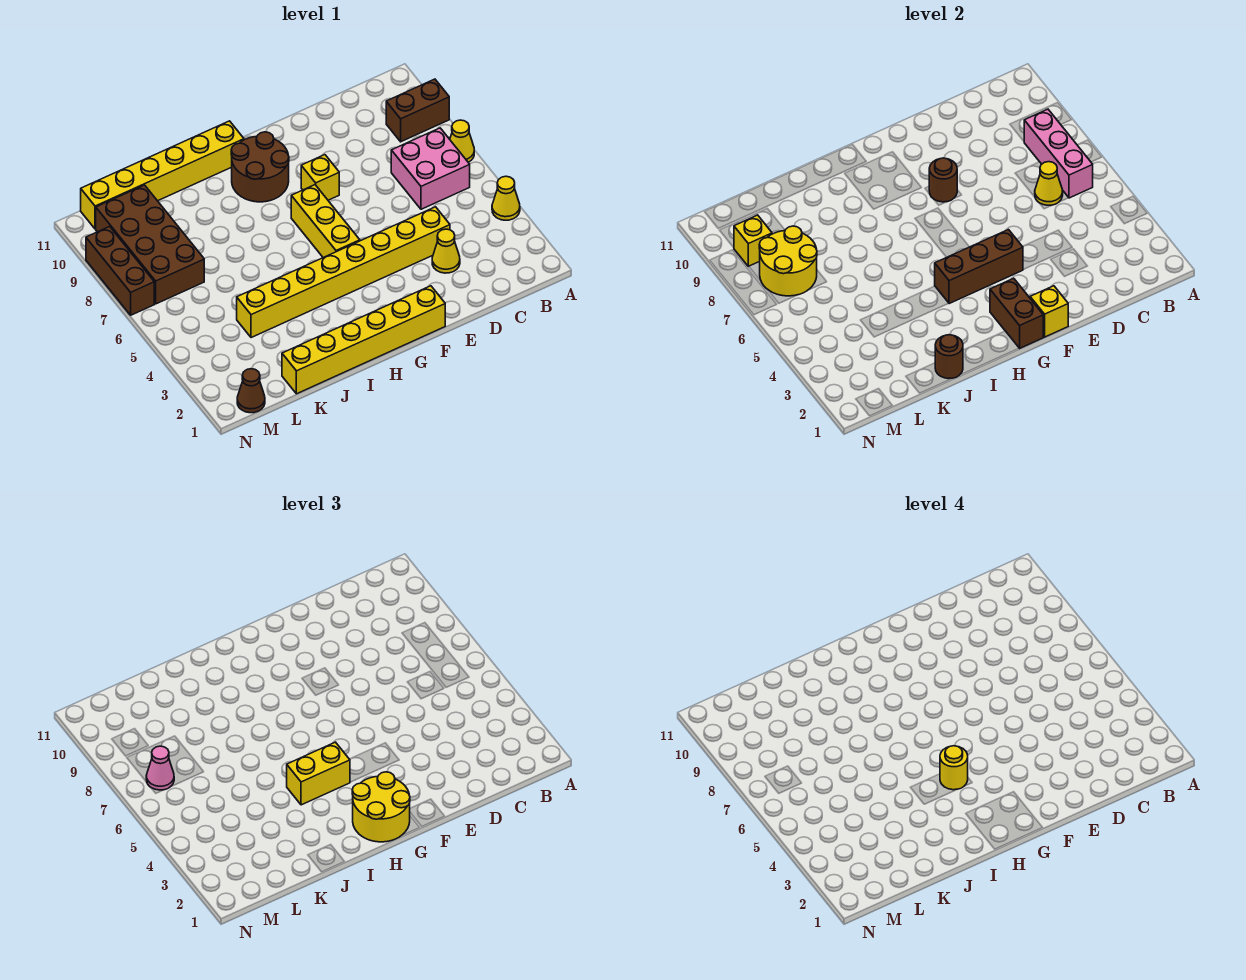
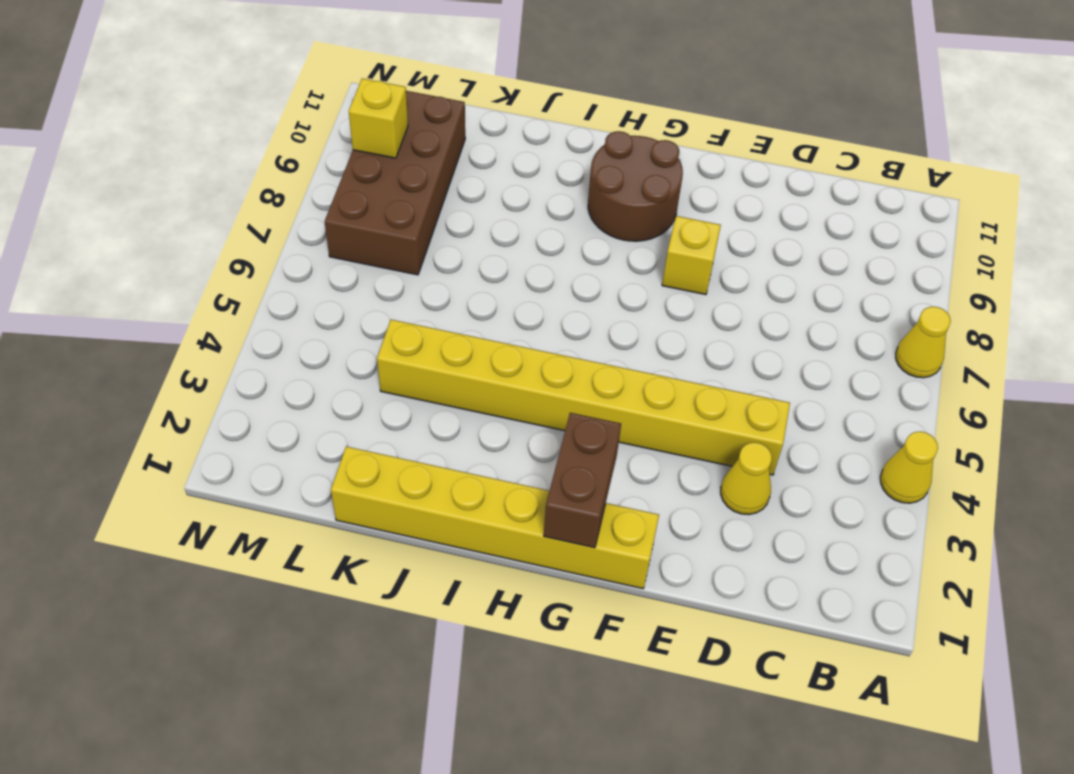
none -> brown 1x2 brick [386,79,449,142]
none -> pink 2x2 brick [391,128,470,209]
none -> yellow 1x3 brick [291,185,360,258]

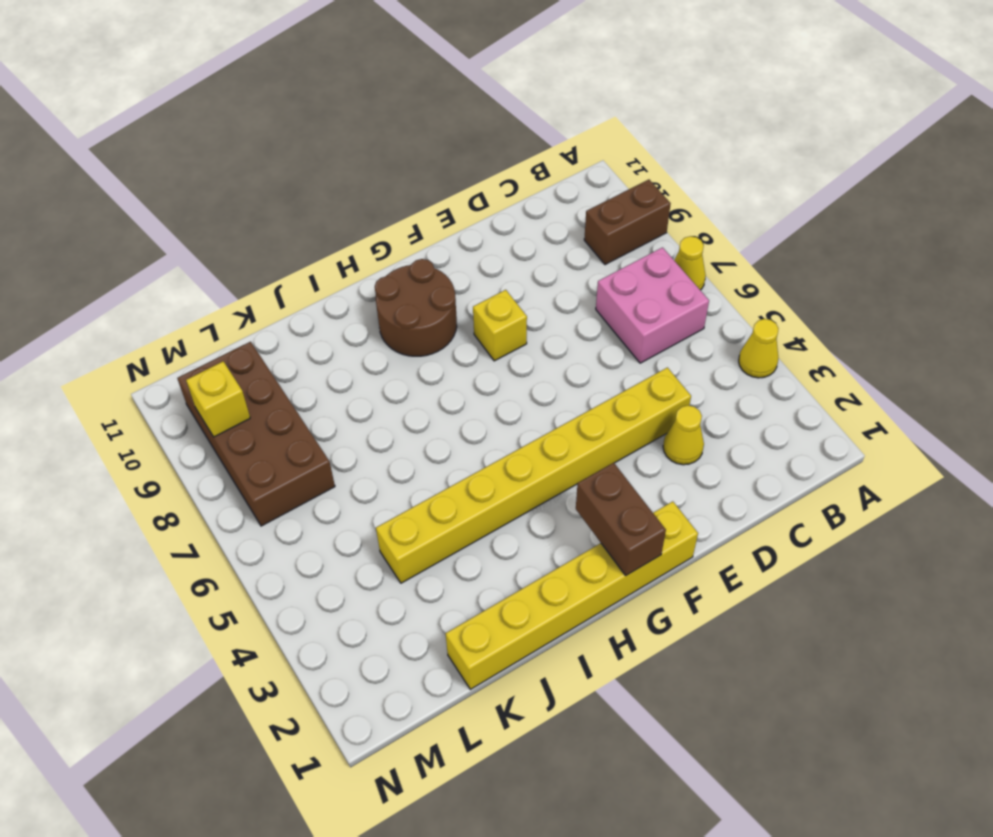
none -> yellow 1x3 brick [291,185,360,258]
none -> yellow 1x6 brick [81,121,244,229]
none -> brown 1x1 cone [237,369,265,413]

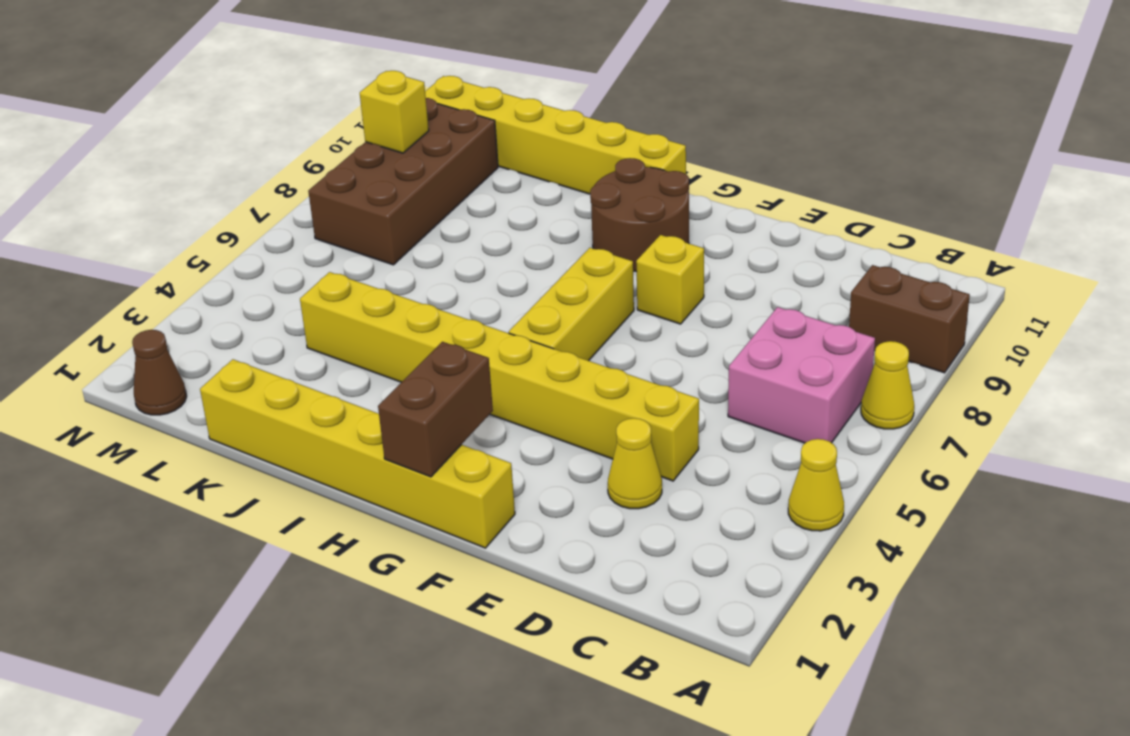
none -> brown 1x3 brick [86,227,154,315]
none -> pink 1x3 brick [1024,109,1093,198]
none -> yellow 1x1 cone [1035,162,1063,206]

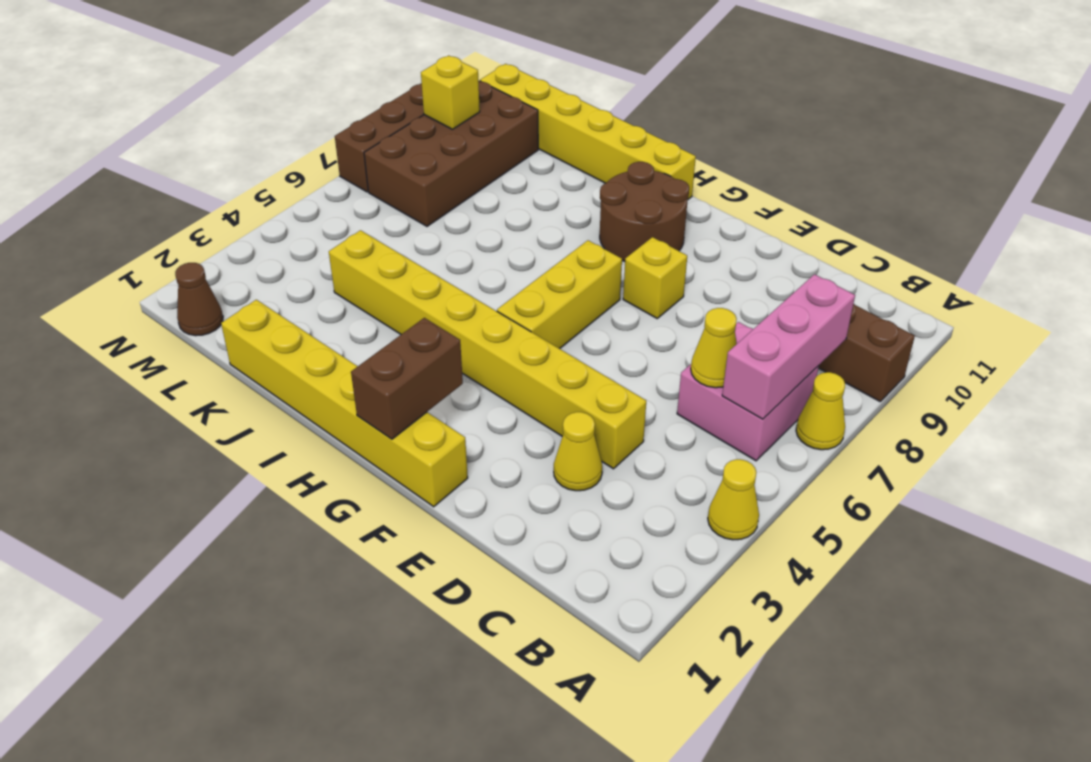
none -> yellow 1x1 brick [1030,286,1068,337]
none -> brown 1x3 brick [935,230,1023,304]
none -> brown 1x1 round brick [929,158,957,202]

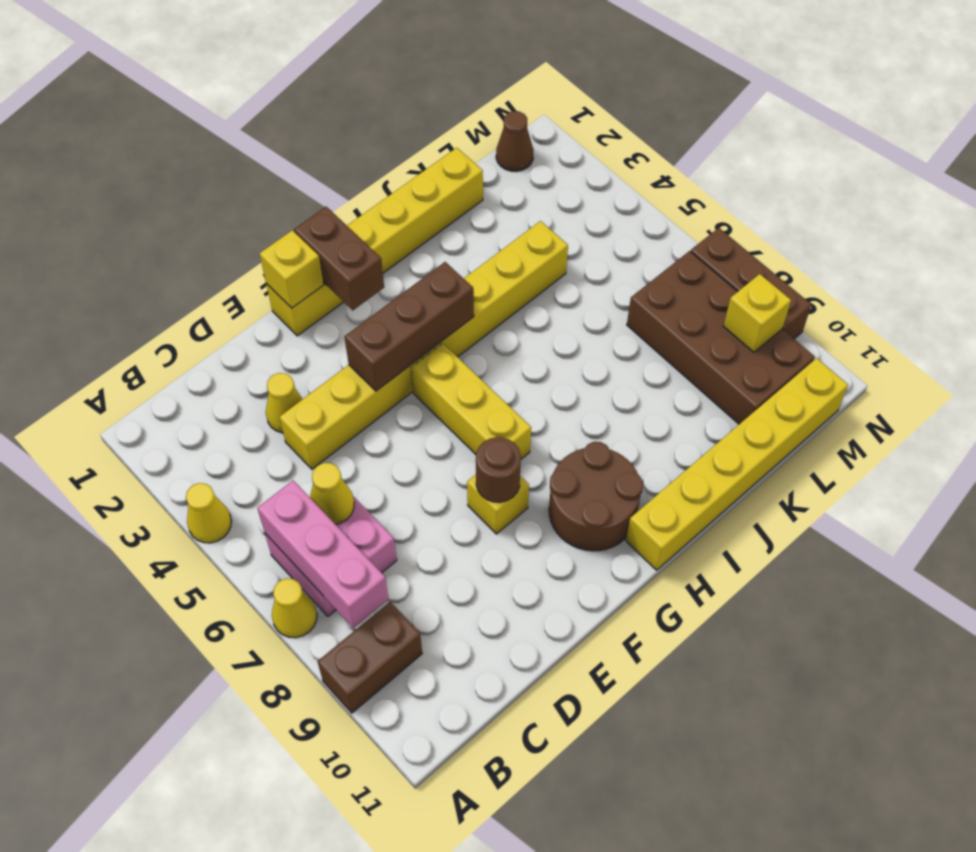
none -> brown 1x1 round brick [935,335,963,379]
none -> yellow 2x2 round brick [759,226,817,296]
none -> yellow 2x2 round brick [352,772,410,842]

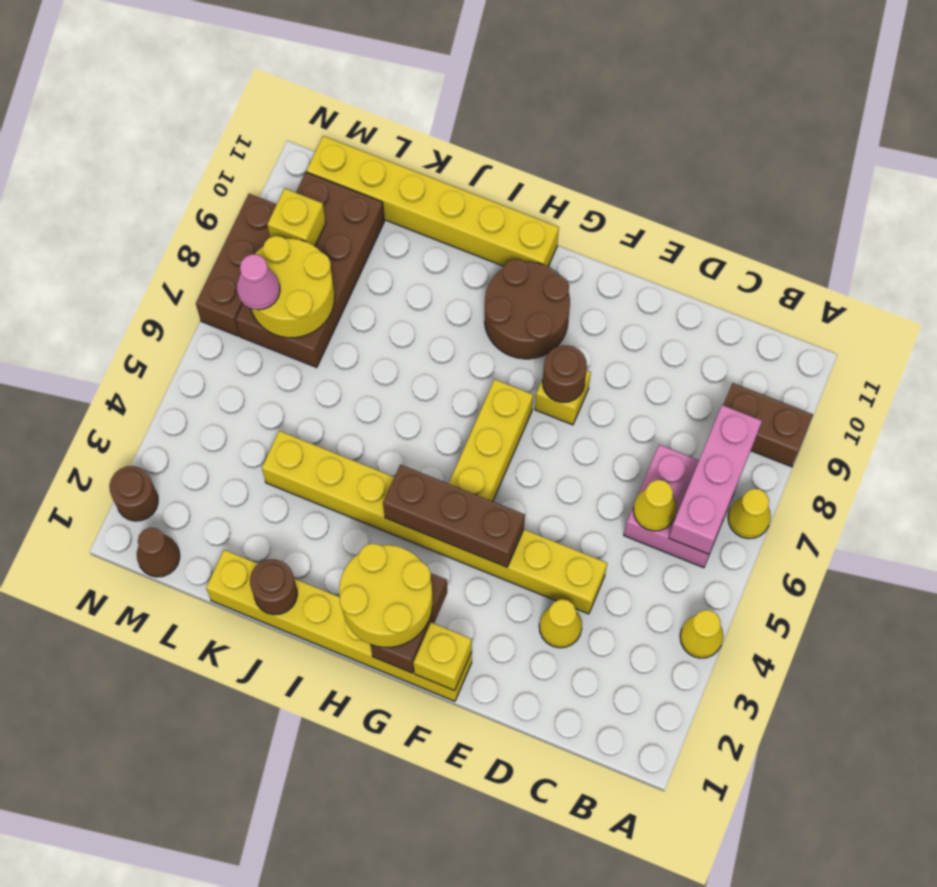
brown 1x1 round brick [109,466,158,521] -> none
none -> yellow 1x2 brick [287,742,350,805]
none -> yellow 1x1 round brick [940,746,968,790]

